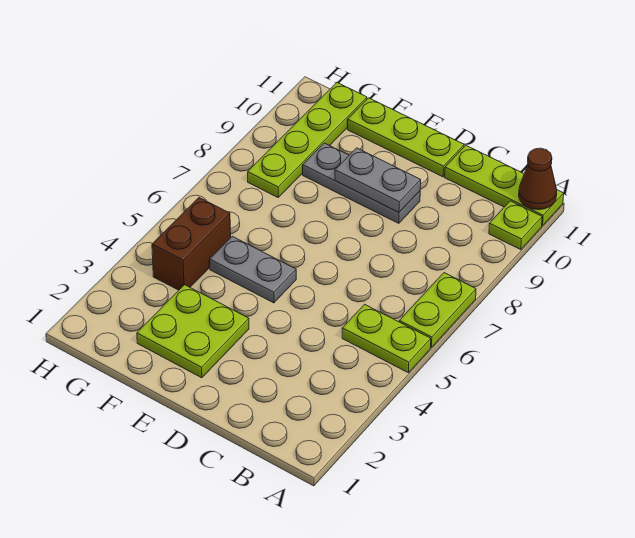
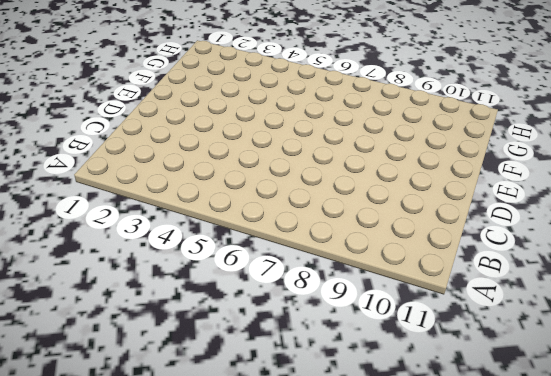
none -> lime 1x2 plate [342,304,431,373]
none -> lime 1x2 plate [399,273,476,348]
none -> lime 1x1 plate [489,201,542,250]

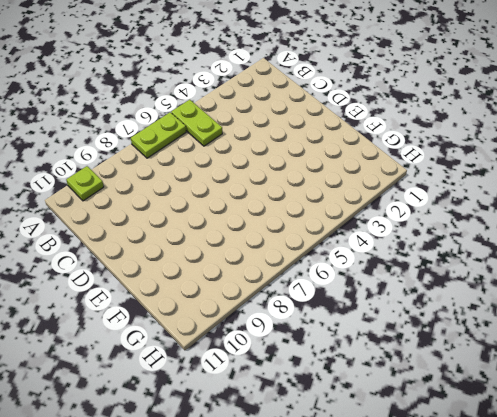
none -> lime 1x3 plate [445,146,564,226]
none -> grey 1x3 plate [303,143,420,223]
none -> lime 1x3 plate [348,98,464,177]

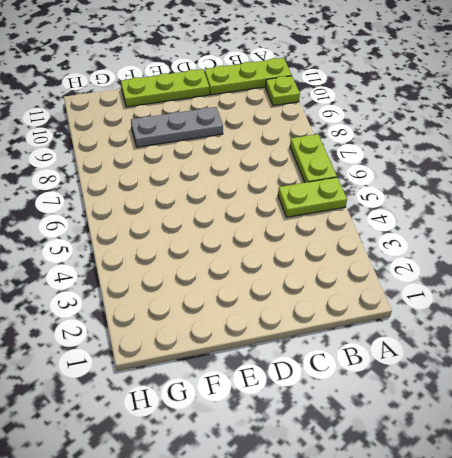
none -> lime 2x2 plate [137,285,249,378]
none -> grey 1x2 plate [210,236,296,303]
none -> brown 1x2 brick [152,198,231,290]

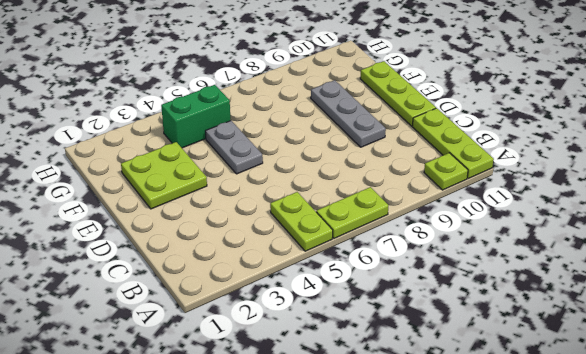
green 1x2 brick [161,85,231,148] -> brown 1x2 brick [152,198,231,290]
none -> lime 1x4 plate [248,83,367,197]
none -> brown 1x1 cone [519,148,557,210]
none -> grey 1x2 plate [335,148,421,213]

